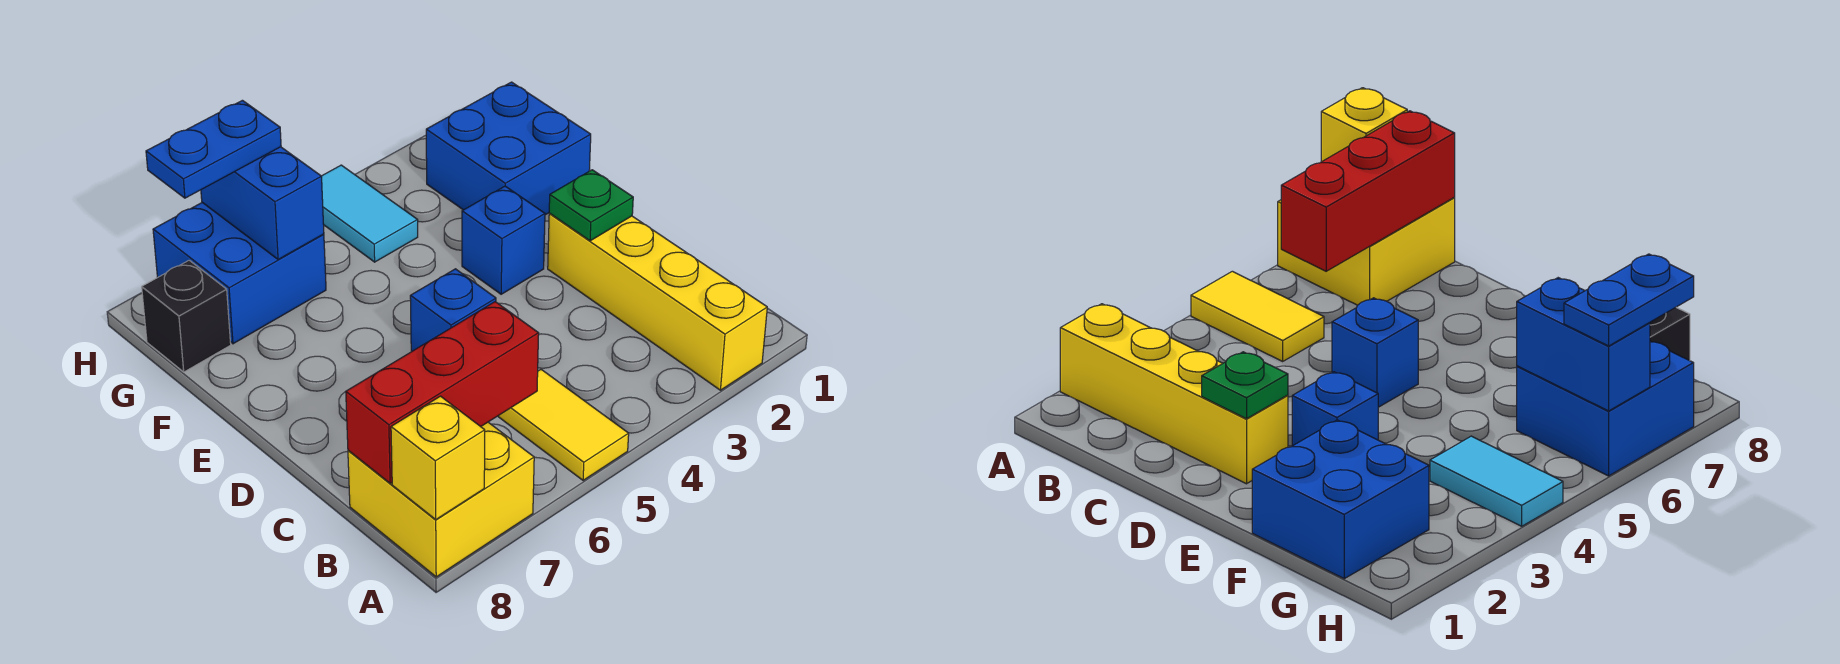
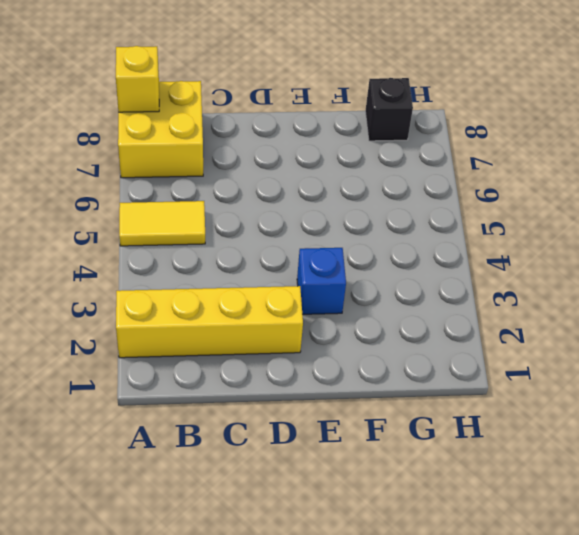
none -> blue 1x1 brick [410,269,496,351]
none -> blue 2x2 brick [426,82,591,215]
none -> cyan 1x2 tile [322,165,418,262]

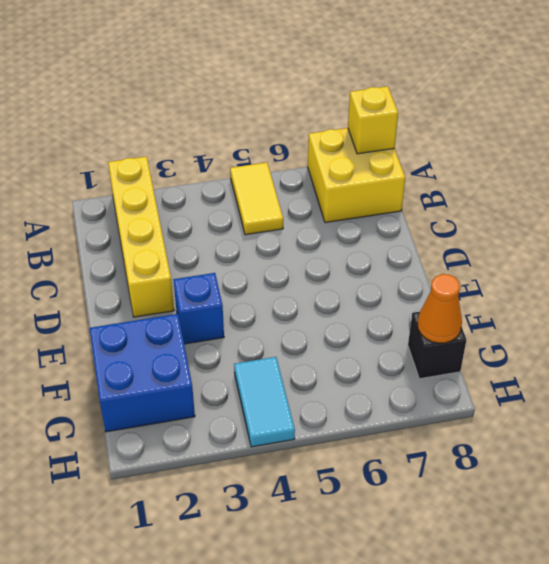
orange 1x1 cone [417,274,462,343] -> none
none -> blue 1x1 brick [410,269,496,351]
none -> blue 2x2 brick [153,203,326,344]
none -> red 1x3 brick [346,302,539,483]

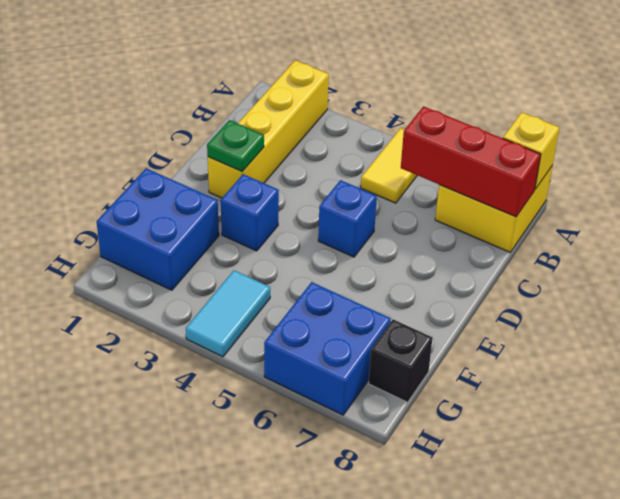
none -> blue 1x2 brick [201,147,324,259]
none -> blue 1x2 plate [146,100,281,198]

